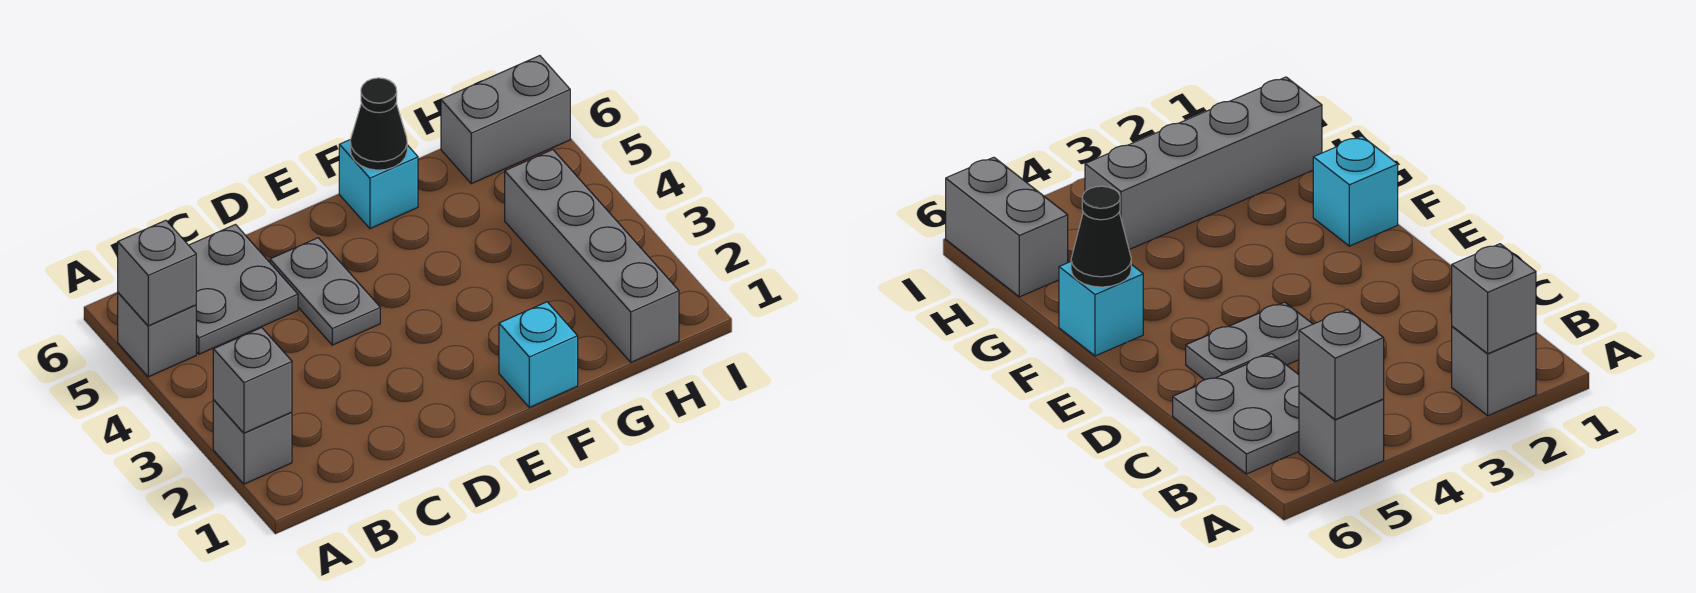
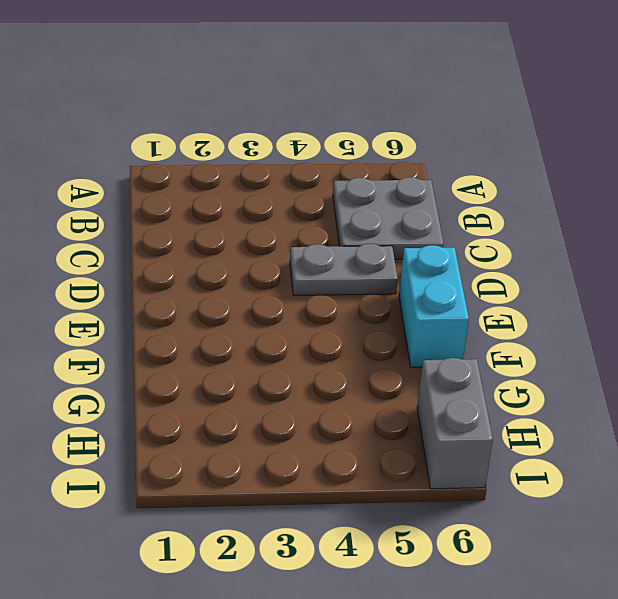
cyan 1x2 brick [399,245,469,367] -> cyan 1x1 brick [339,140,418,229]
none -> grey 1x1 brick [213,400,292,484]
none -> grey 1x1 brick [118,293,196,377]

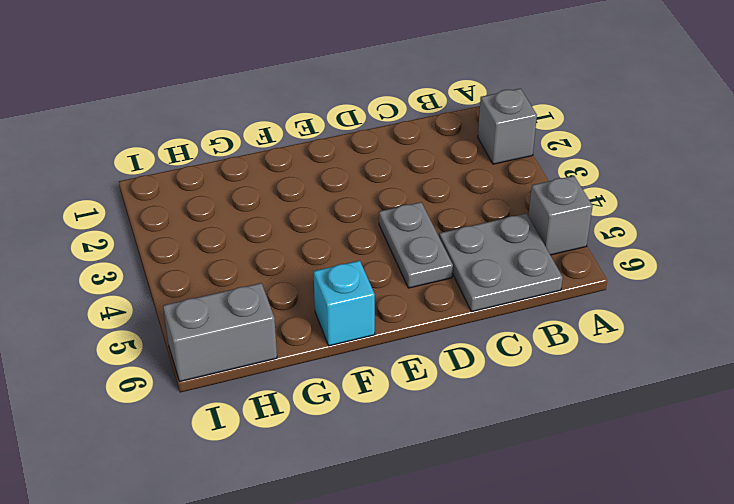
none -> cyan 1x1 brick [499,302,578,407]
none -> grey 1x4 brick [505,150,679,362]

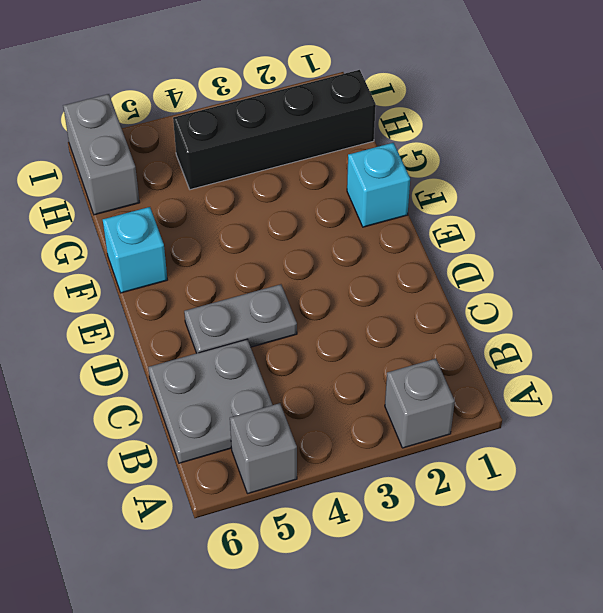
black 1x4 brick [173,70,376,190] -> grey 1x4 brick [505,150,679,362]
none -> grey 1x1 brick [213,328,292,433]
none -> grey 1x1 brick [118,220,196,326]

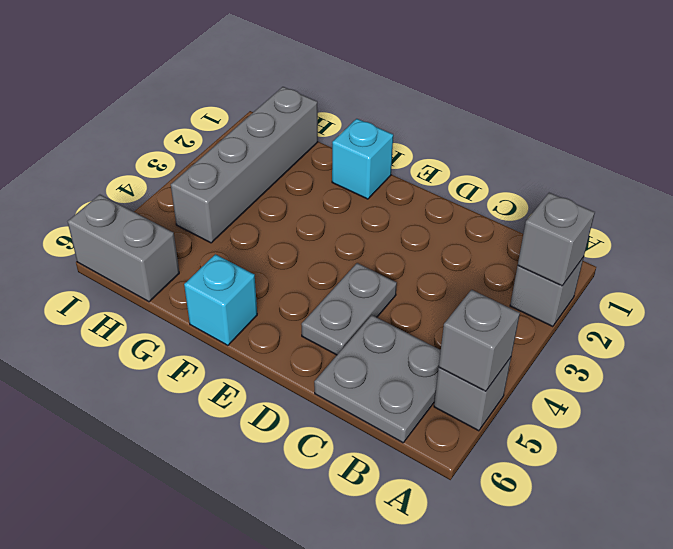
none -> black 1x1 cone [350,78,407,170]

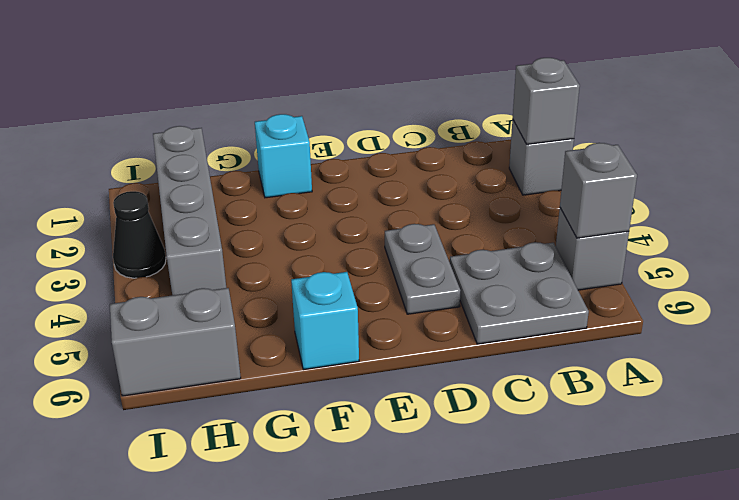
black 1x1 cone [113,191,166,278] -> black 1x1 cone moved to [350,78,407,170]

